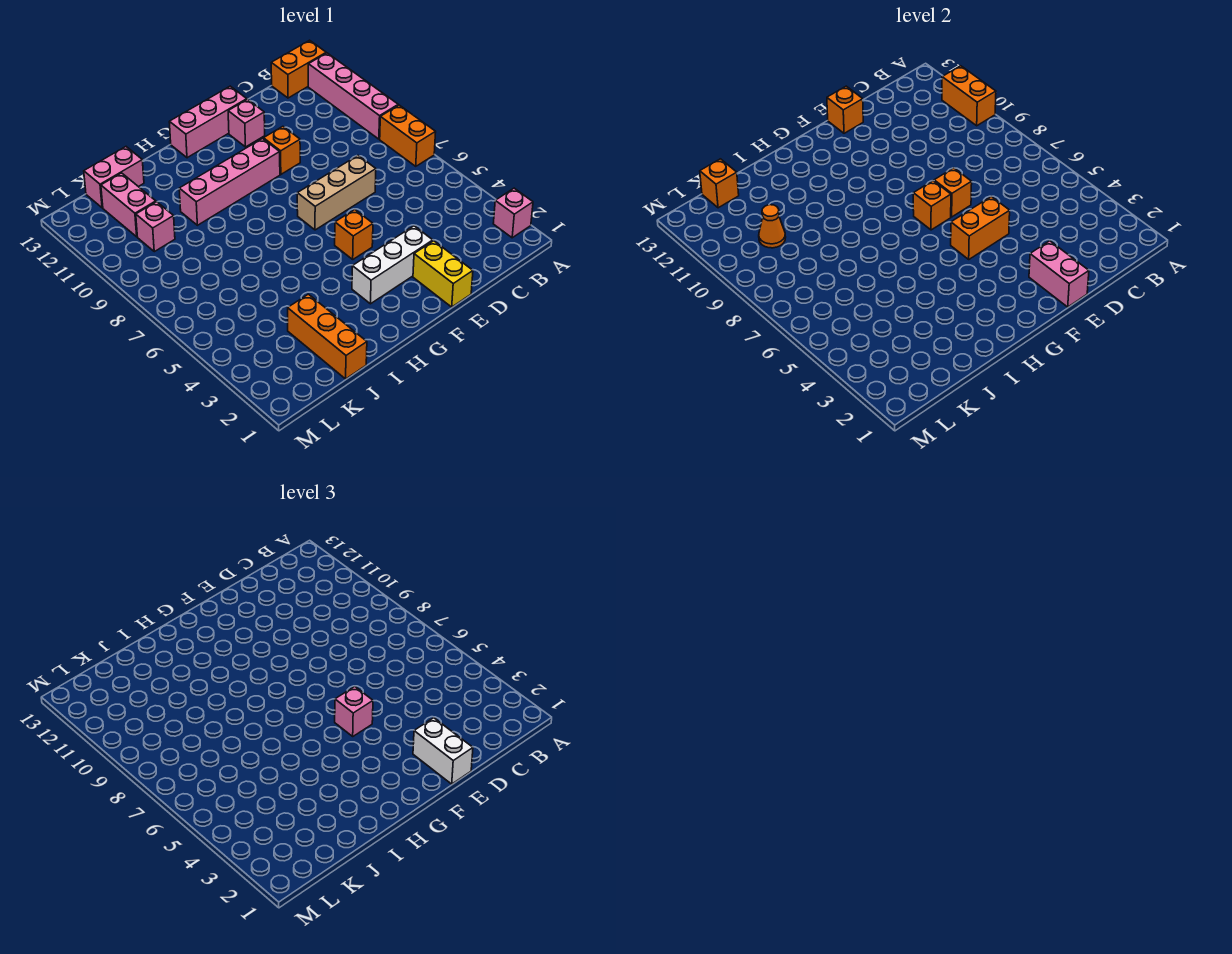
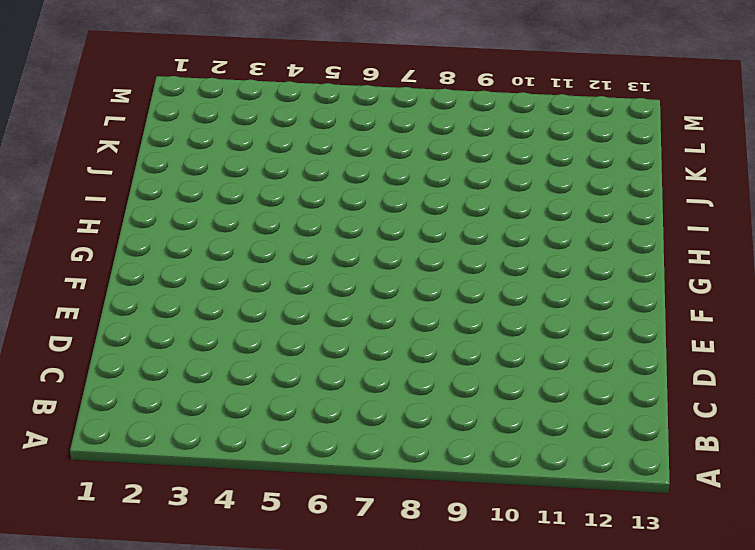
none -> pink 1x1 brick [493,188,533,238]
none -> orange 1x2 brick [380,105,436,166]
none -> pink 1x4 brick [308,53,398,139]

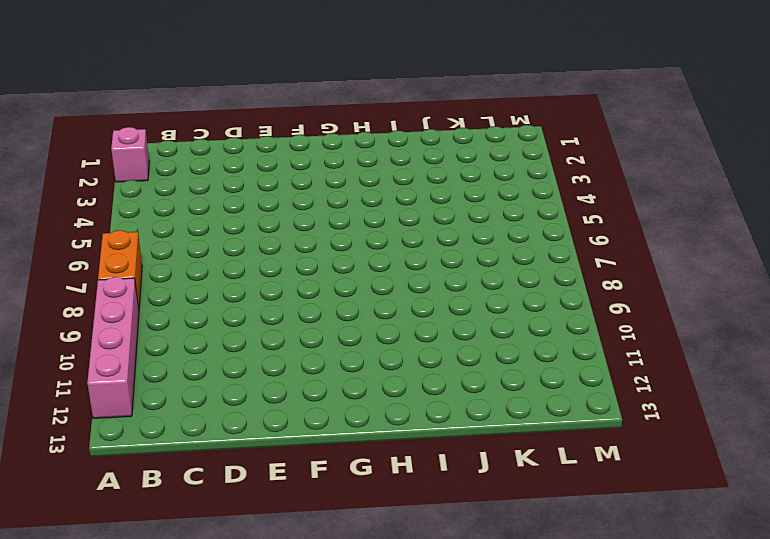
none -> orange 1x2 brick [271,40,326,98]
none -> tan 1x3 brick [297,156,376,230]
none -> yellow 1x2 brick [413,241,473,307]

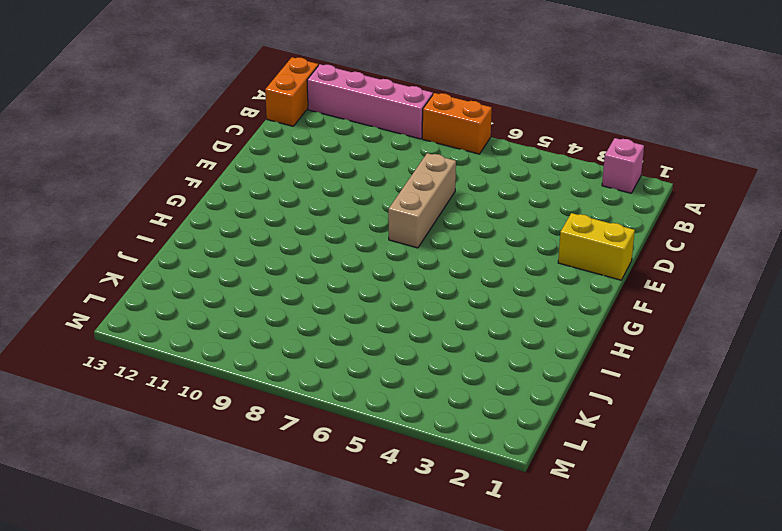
none -> white 1x3 brick [352,226,433,304]
none -> orange 1x1 brick [264,126,300,174]
none -> pink 1x1 brick [228,99,265,147]

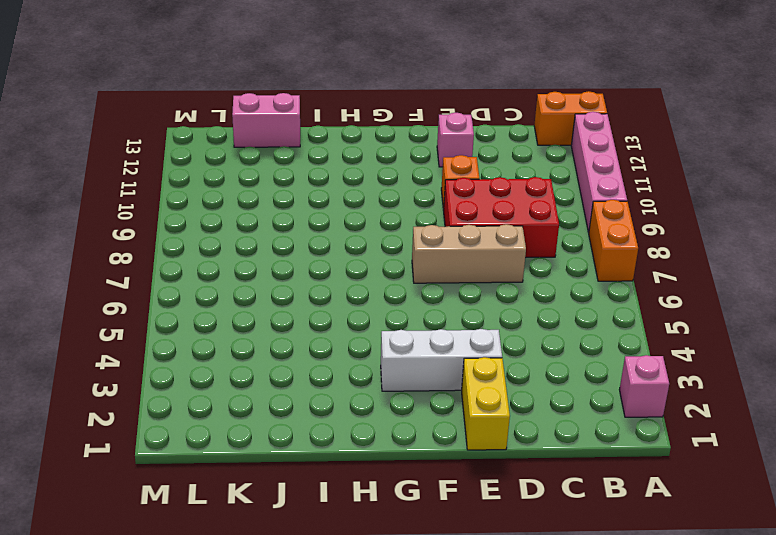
red 2x3 brick [444,177,559,258] -> none
none -> pink 1x3 brick [169,86,247,158]
none -> orange 1x1 brick [335,210,373,259]
none -> pink 1x4 brick [179,139,280,225]

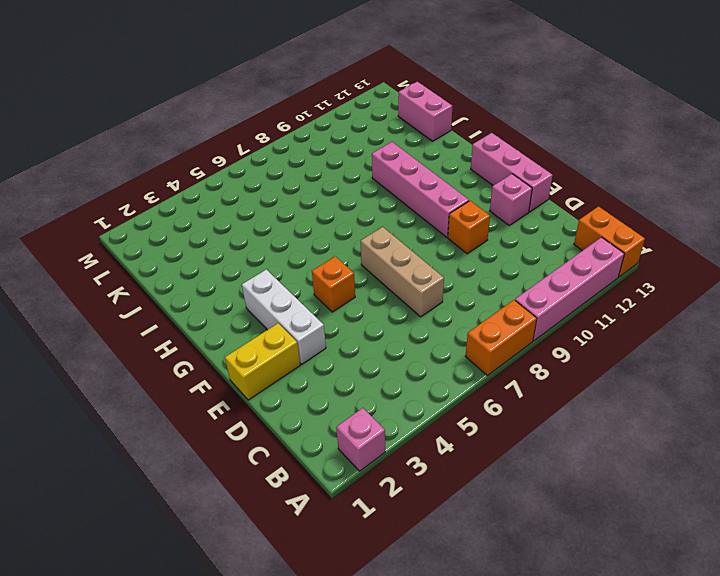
none -> orange 1x3 brick [288,294,367,379]
none -> pink 1x1 brick [136,202,175,252]
none -> pink 1x2 brick [101,173,156,237]

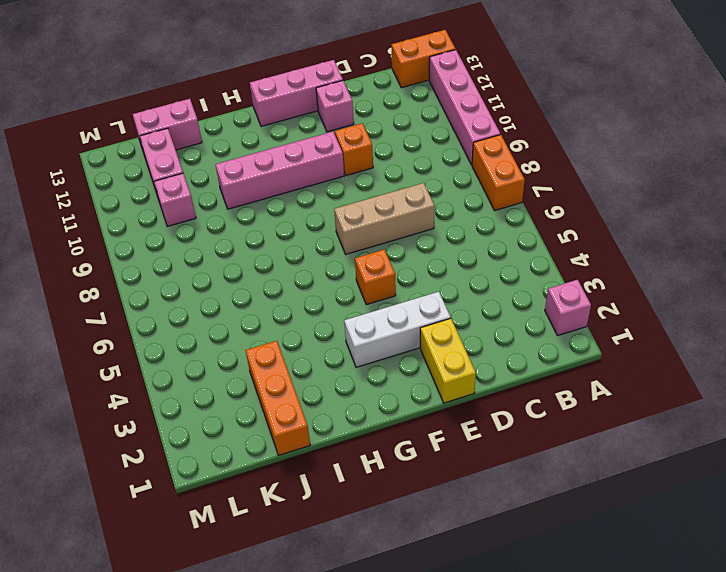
none -> orange 1x2 brick [942,66,996,126]
none -> pink 1x2 brick [1029,241,1089,307]
none -> orange 1x2 brick [951,196,1010,259]

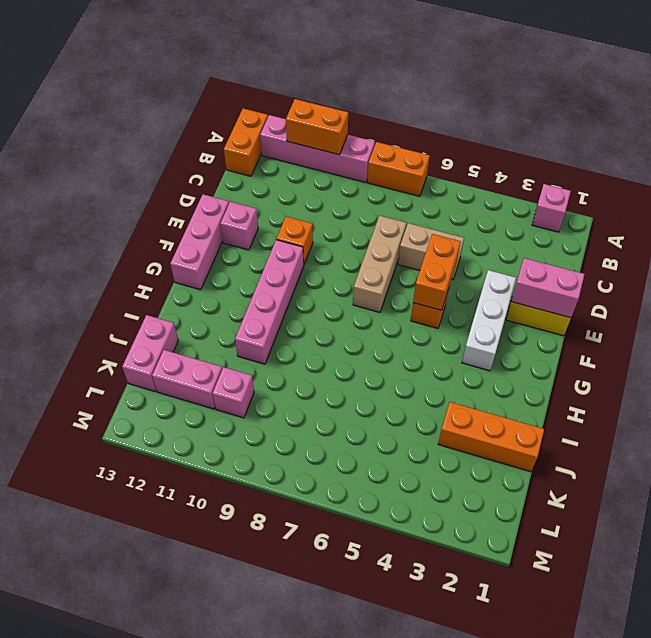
tan 1x2 brick [398,223,464,279] -> none
none -> orange 1x1 brick [934,168,972,217]
none -> orange 1x1 brick [827,86,863,133]
none -> orange 1x1 brick [913,181,951,230]

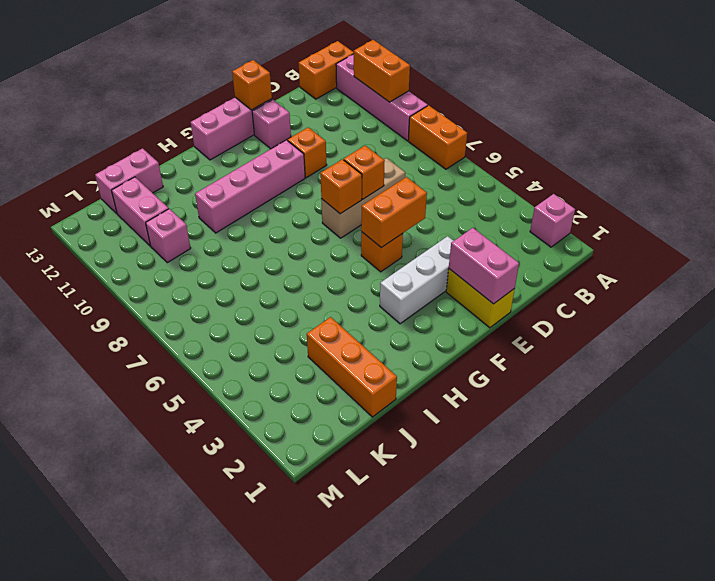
none -> orange 1x1 cone [759,205,786,248]
none -> orange 1x1 brick [700,159,739,208]
none -> white 1x2 brick [413,718,473,784]

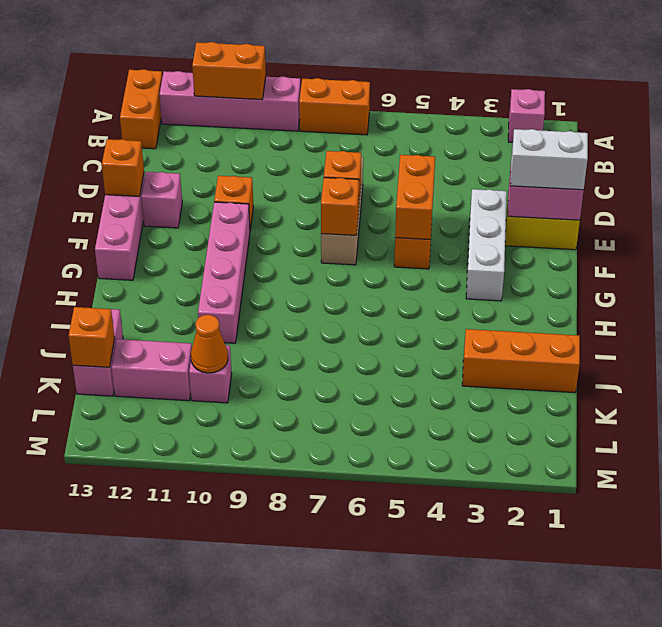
none -> pink 1x1 brick [335,687,373,736]

